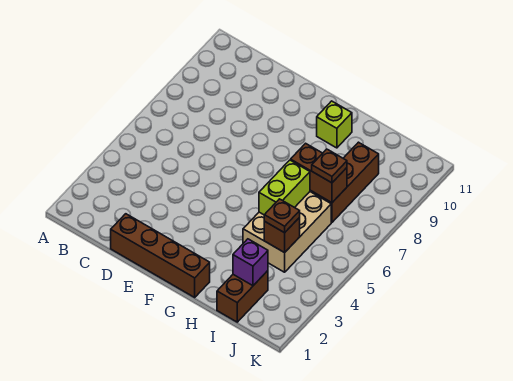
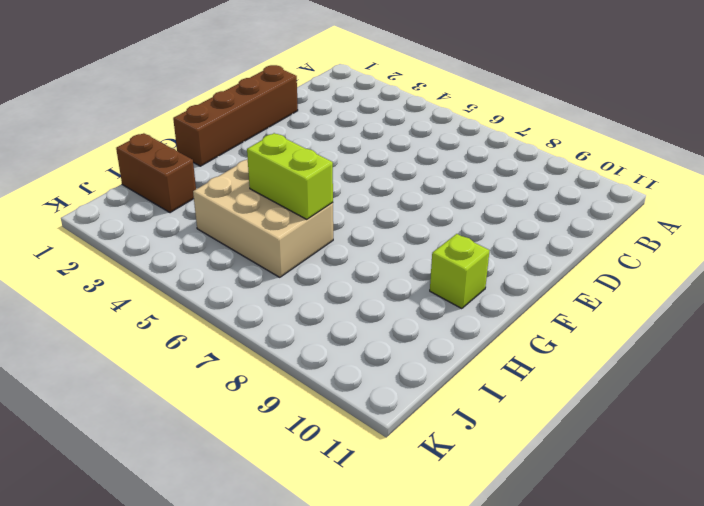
none -> brown 1x3 brick [312,142,379,222]
none -> brown 1x2 brick [291,143,347,203]

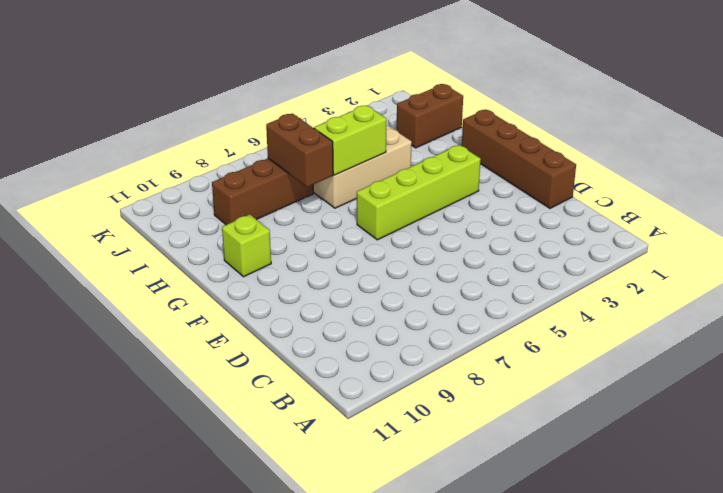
lime 1x4 brick [357,145,481,240] -> none
none -> purple 1x1 brick [233,239,268,286]
none -> brown 1x1 brick [264,217,300,253]

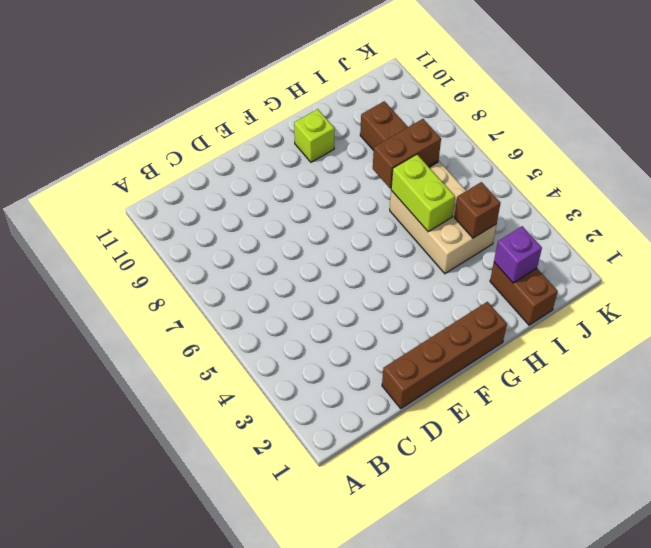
none -> brown 1x1 plate [264,199,300,233]
none -> brown 1x1 plate [312,149,347,183]

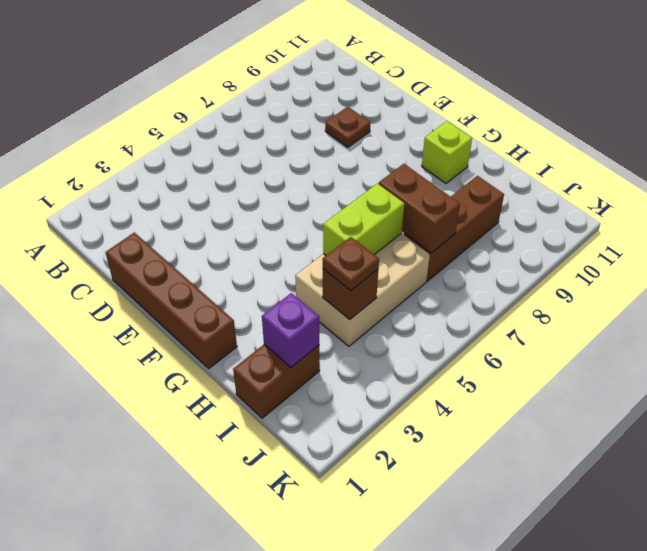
brown 1x1 plate [325,107,370,147] -> brown 1x1 plate moved to [312,149,347,183]

